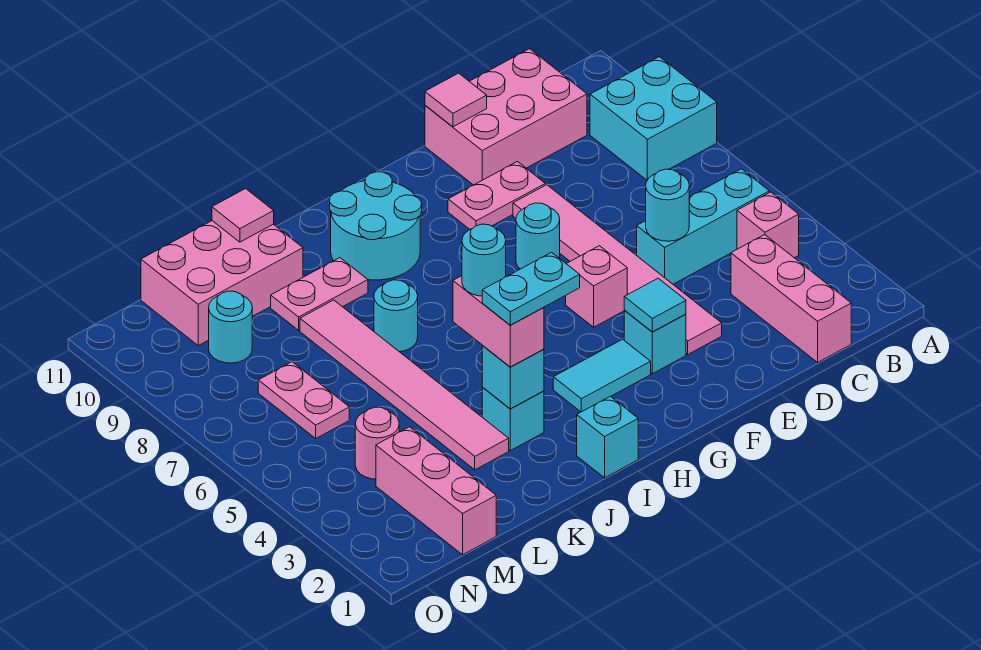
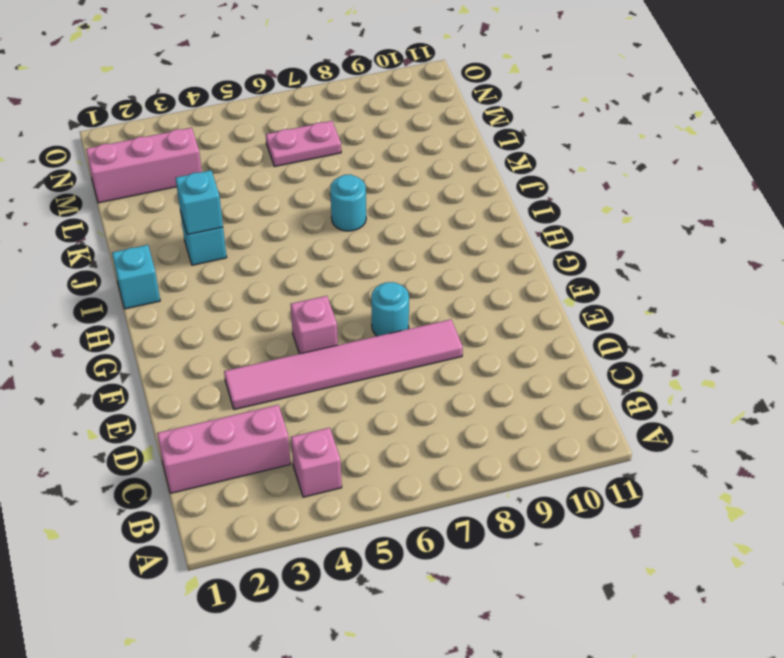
none -> cyan 2x2 brick [590,57,717,180]
none -> cyan 1x3 brick [637,169,769,284]
none -> pink 2x3 brick [425,49,587,185]
none -> pink 1x2 plate [448,162,545,229]

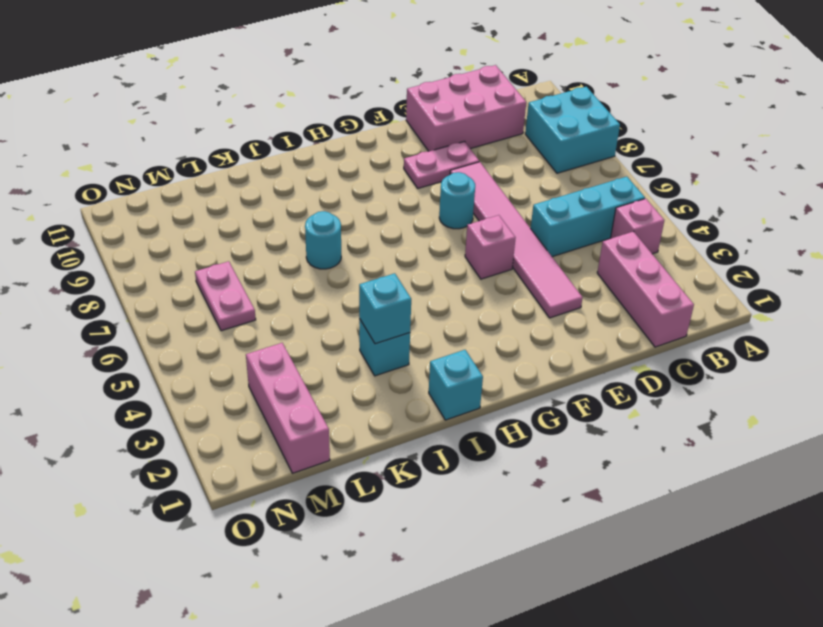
none -> cyan 1x1 brick [624,311,686,374]
none -> cyan 1x2 tile [553,339,651,412]
none -> cyan 2x2 round brick [330,172,422,280]
none -> pink 1x2 plate [271,258,368,330]

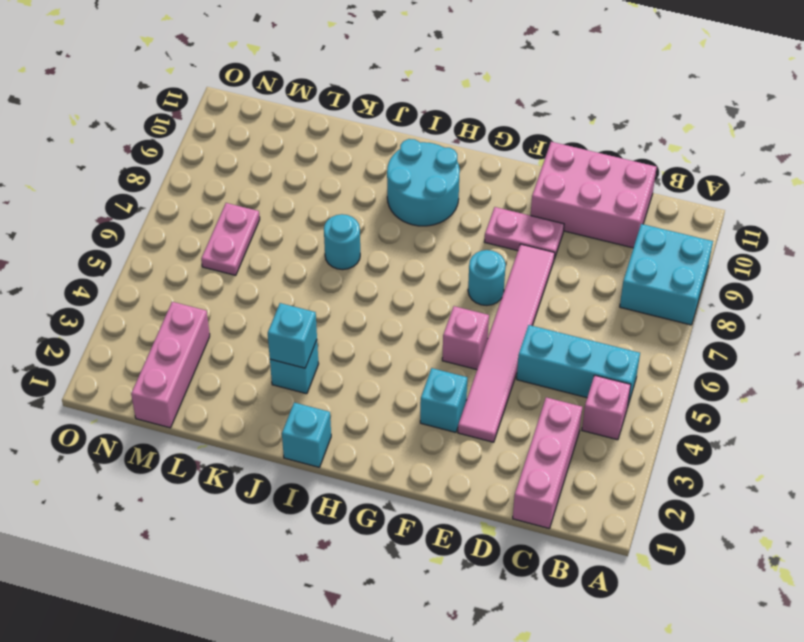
none -> cyan 1x2 tile [553,339,651,412]
none -> pink 1x2 plate [271,258,368,330]
none -> pink 1x6 tile [300,300,509,470]
none -> pink 2x3 brick [141,221,303,345]

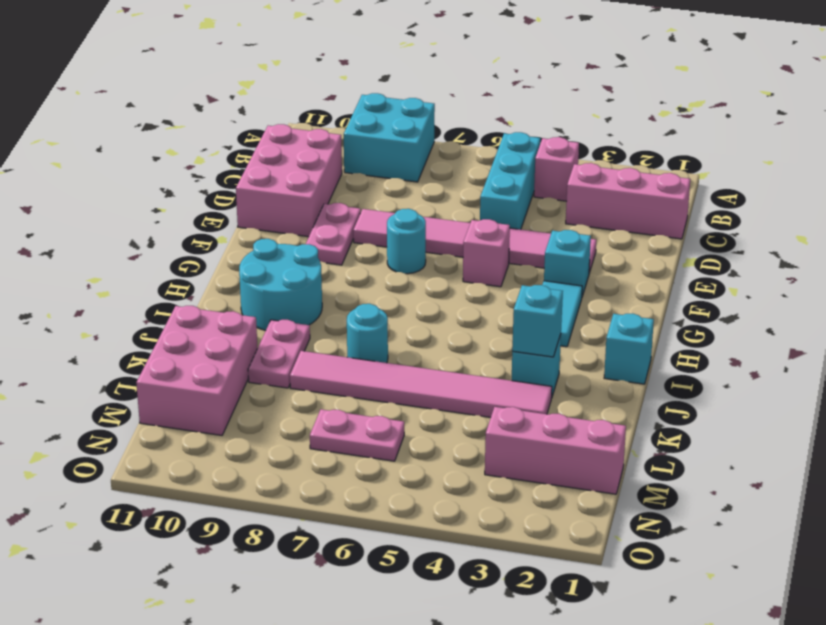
none -> pink 1x1 round brick [355,407,399,479]
none -> cyan 1x1 round brick [209,291,252,363]
none -> cyan 1x1 round brick [646,169,689,241]
none -> pink 1x1 tile [425,73,487,127]

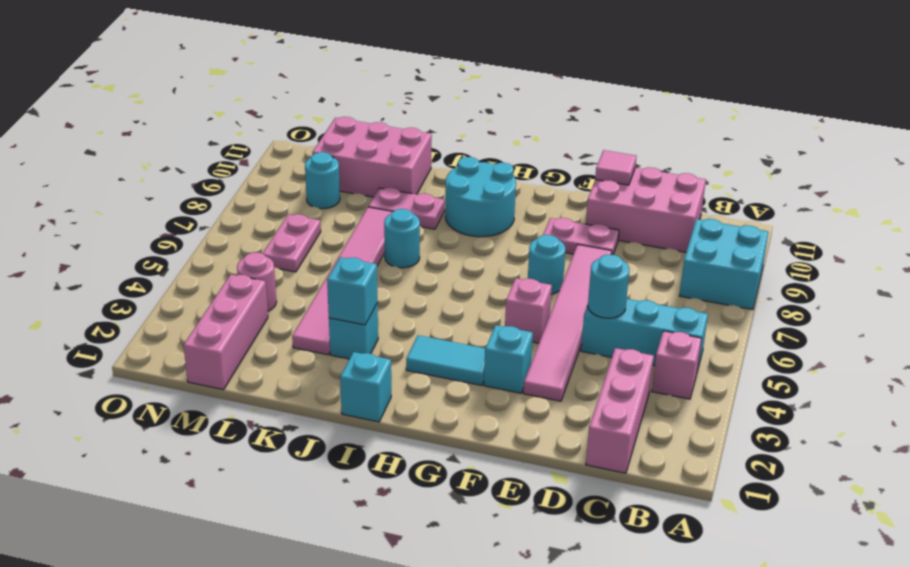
none -> cyan 1x1 tile [624,278,686,332]
none -> pink 1x1 tile [212,189,274,242]
none -> pink 1x2 brick [453,276,544,367]
none -> cyan 1x2 plate [482,252,580,325]

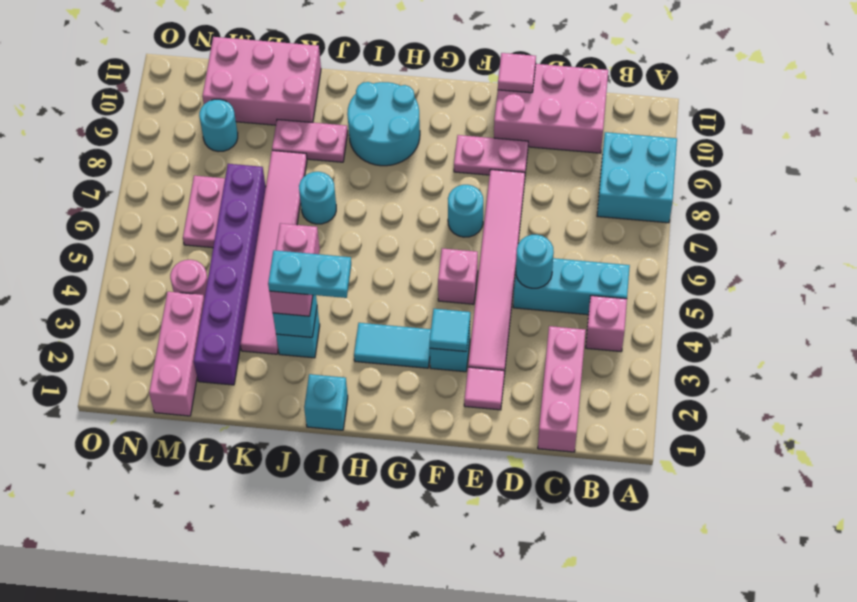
pink 1x1 tile [464,367,504,410] -> pink 1x1 tile moved to [212,189,274,242]
purple 1x6 brick [194,164,266,385] -> none
none -> cyan 1x1 round brick [462,224,506,296]

